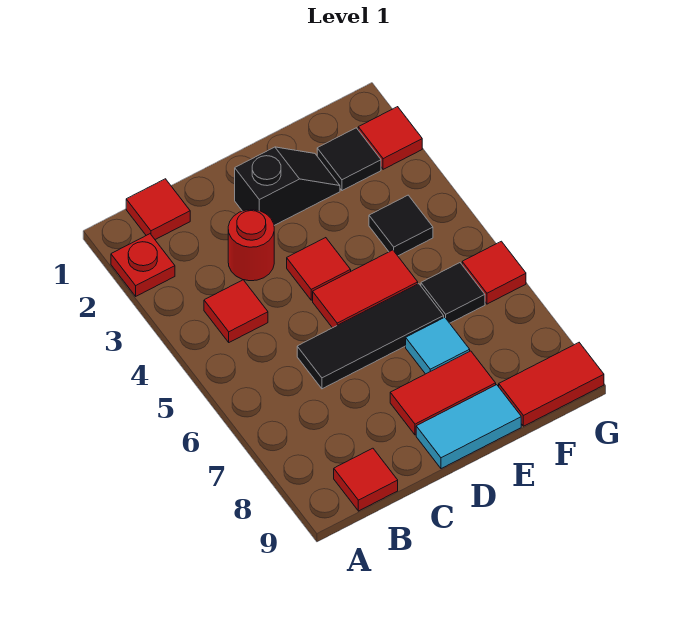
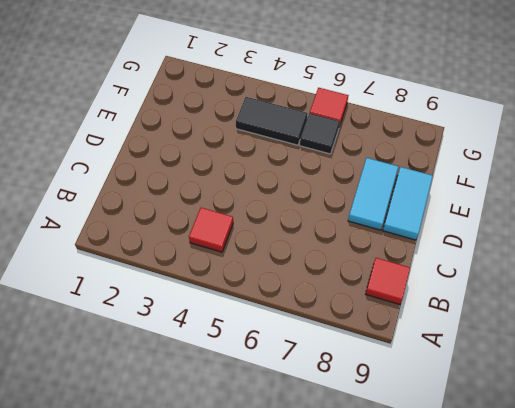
cyan 1x2 tile [348,158,398,230] -> red 1x2 tile [390,351,496,435]
black 1x2 tile [236,97,308,145] -> black 1x1 tile [369,195,433,256]
none -> red 1x1 plate [111,234,175,296]
none -> red 1x1 tile [126,179,190,240]
none -> red 1x1 round brick [228,210,274,281]

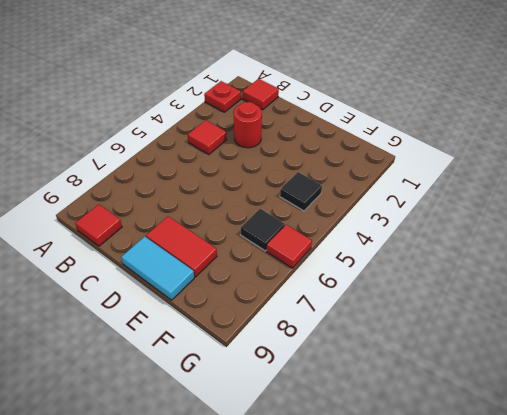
none -> black 1x3 tile [297,284,444,389]
none -> black 1x2 slope [235,147,340,225]
none -> red 1x1 tile [287,238,351,300]

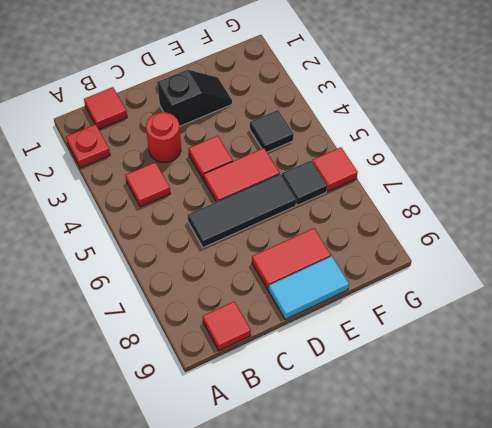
none -> cyan 1x1 tile [406,317,470,374]
none -> black 1x1 tile [317,128,381,191]
none -> red 1x2 tile [499,343,604,426]

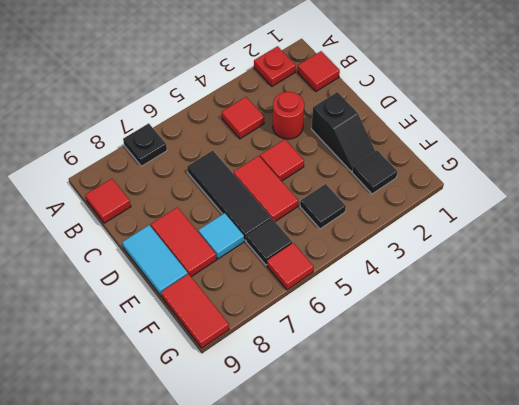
black 1x1 plate [123,123,167,166] -> none
none -> red 1x1 tile [358,107,422,169]

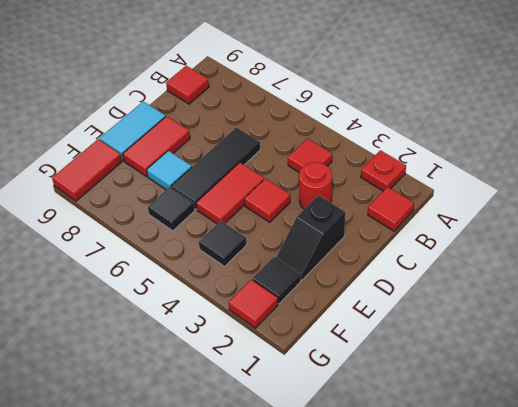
none -> red 1x1 tile [462,241,526,304]

